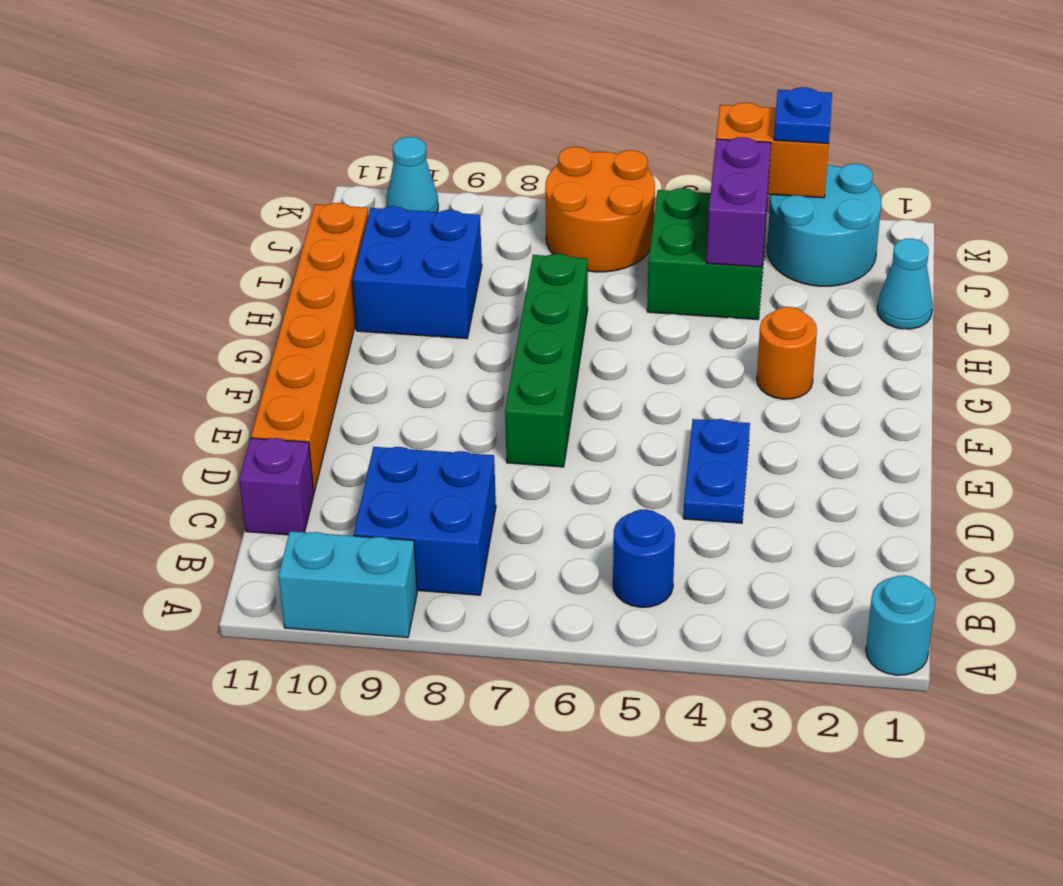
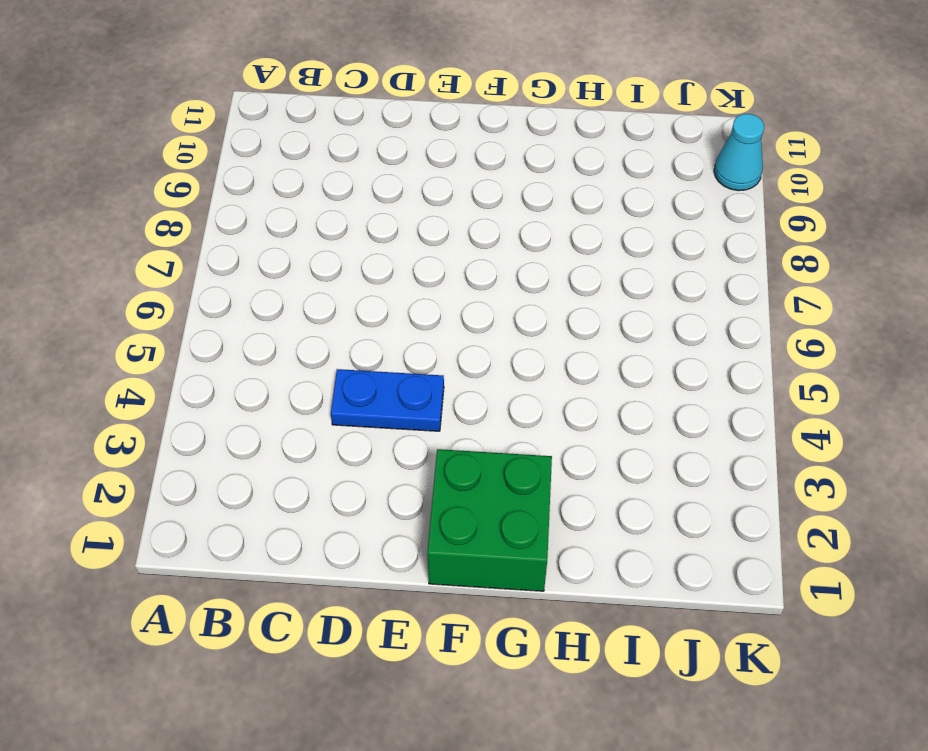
green 2x2 brick [427,449,552,591] -> green 2x2 brick moved to [647,188,767,320]
none -> cyan 1x1 round brick [866,575,935,675]
none -> cyan 1x2 brick [278,531,417,638]
none -> blue 1x1 round brick [613,509,675,607]

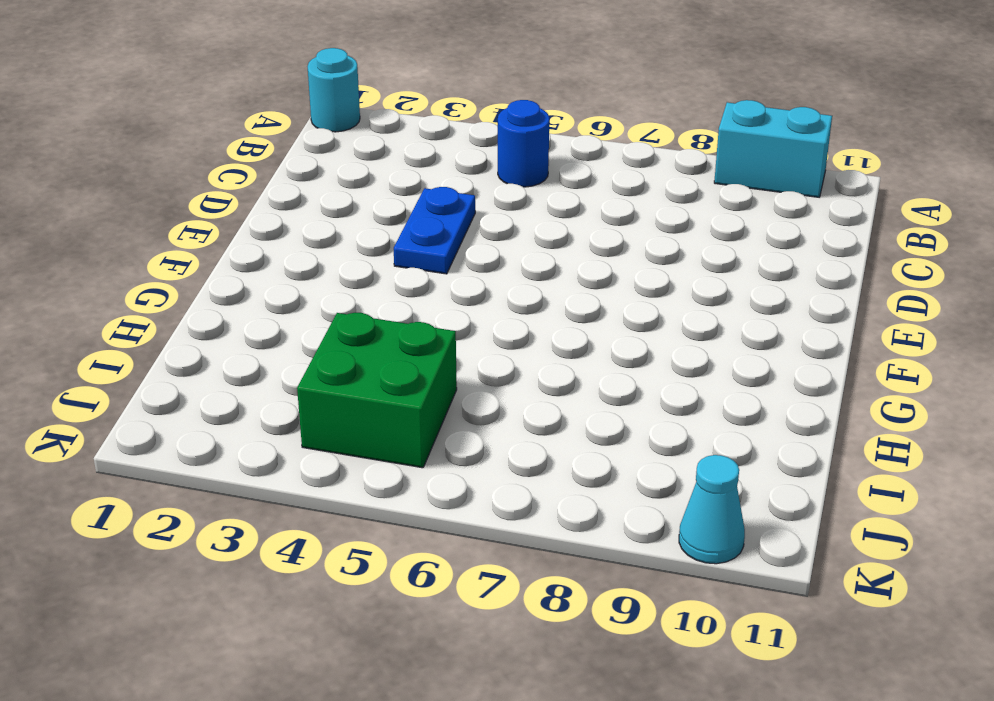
none -> blue 2x2 brick [354,447,496,595]
none -> purple 1x1 brick [239,438,314,535]
none -> orange 1x6 brick [251,203,368,492]

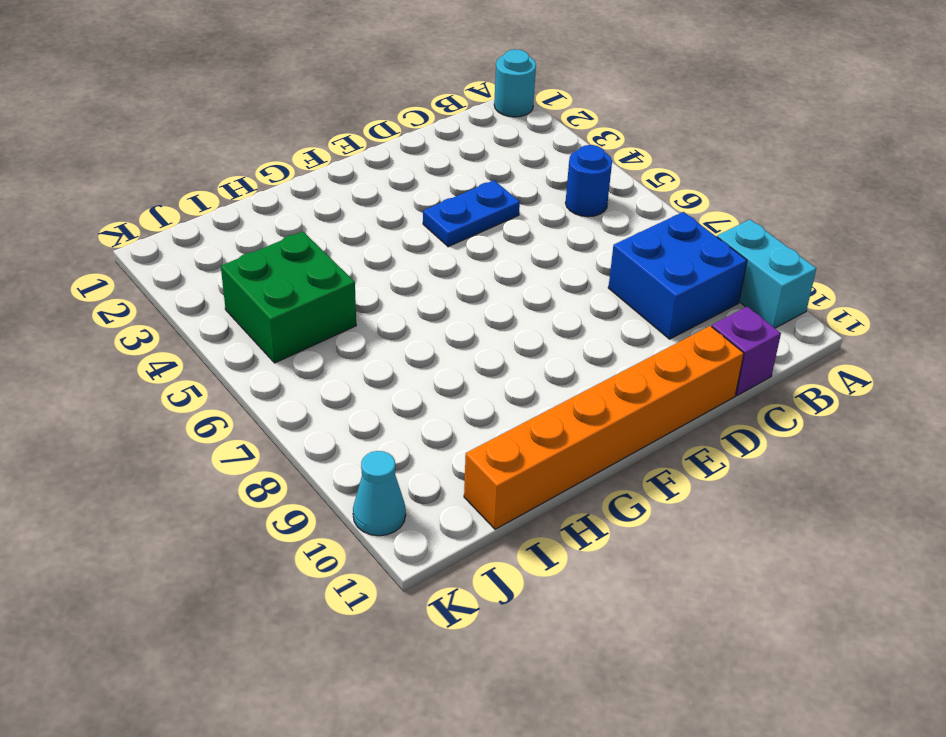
none -> green 1x4 brick [505,254,588,467]
none -> orange 1x1 round brick [757,307,817,399]
none -> blue 2x2 brick [353,206,482,339]

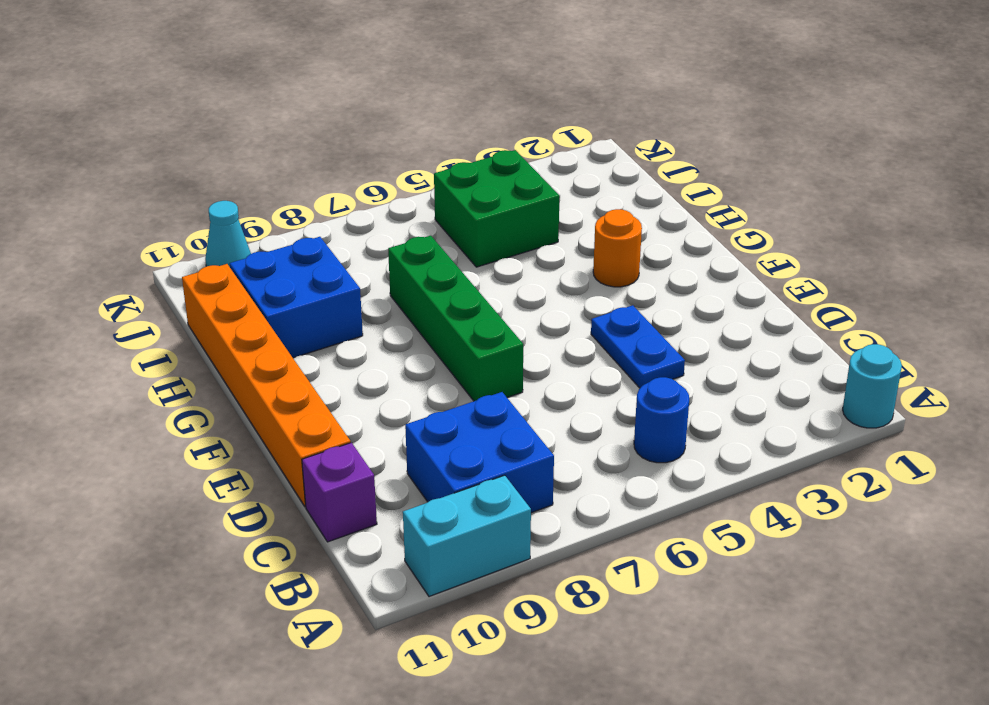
none -> cyan 1x1 cone [877,239,933,329]
none -> cyan 2x2 round brick [767,164,881,286]
none -> orange 2x2 round brick [545,147,655,272]

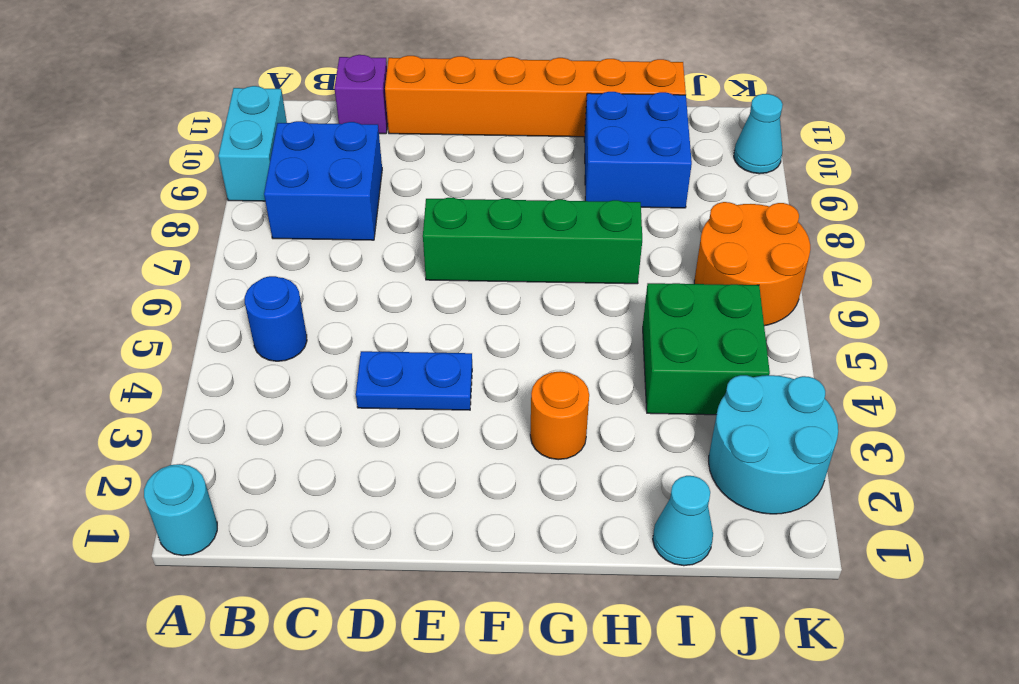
none -> purple 1x2 brick [707,137,771,267]
none -> orange 1x2 brick [716,103,829,198]
none -> blue 1x1 plate [774,87,832,144]

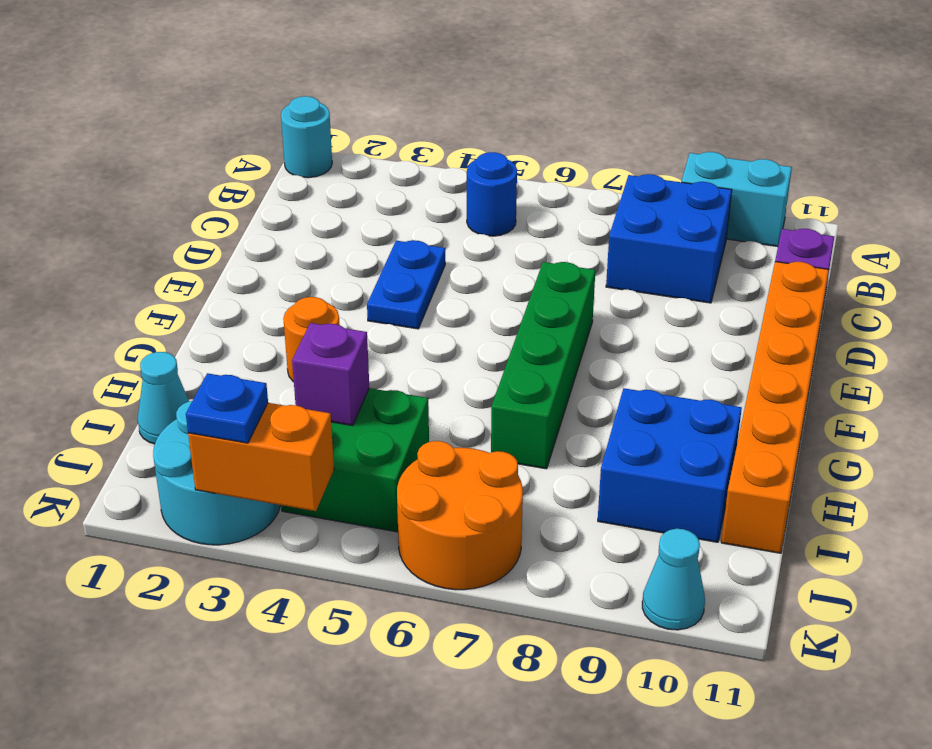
purple 1x1 brick [292,323,369,426] -> purple 1x2 brick [707,137,771,267]

